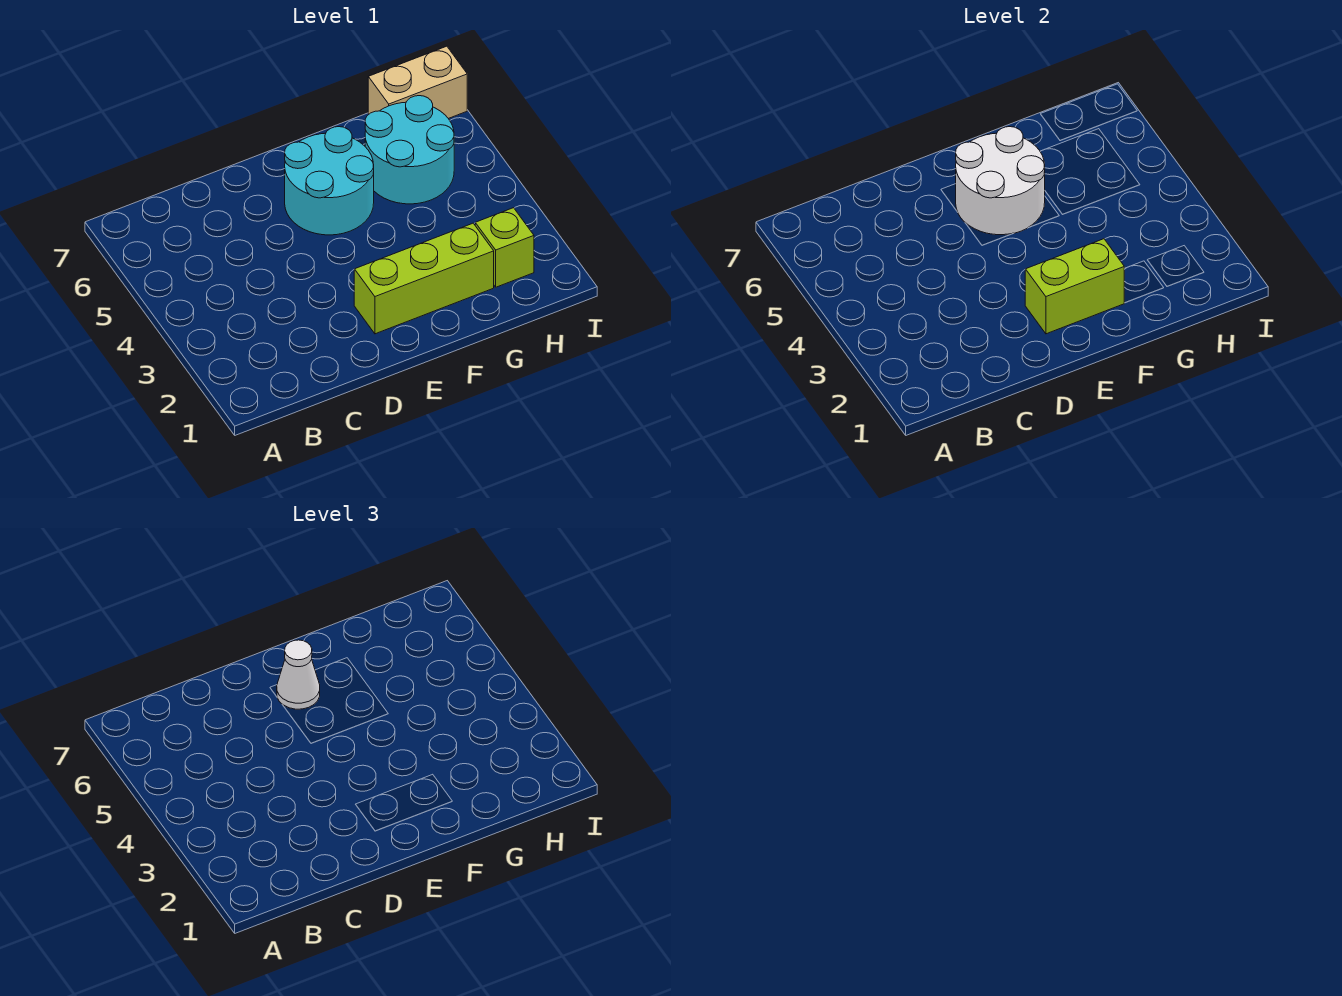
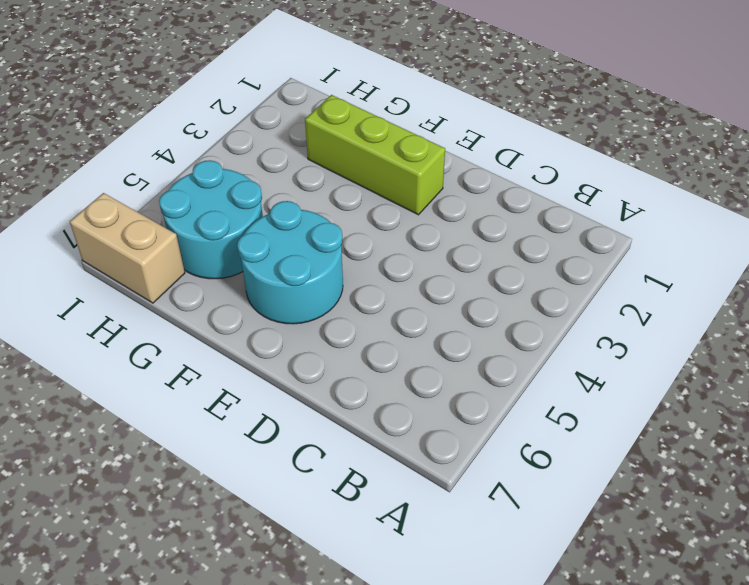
none -> lime 1x1 brick [475,208,534,287]
none -> lime 1x2 brick [1025,239,1124,334]

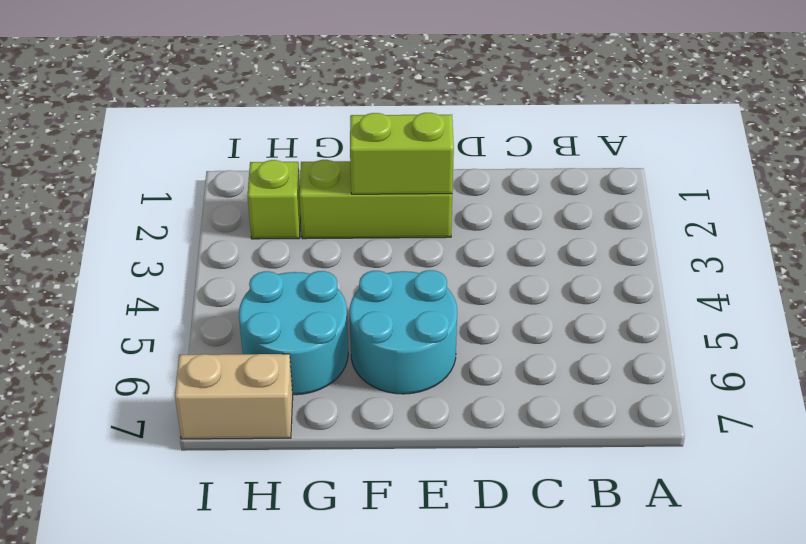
none -> white 2x2 round brick [956,127,1045,235]
none -> white 1x1 cone [277,640,320,709]

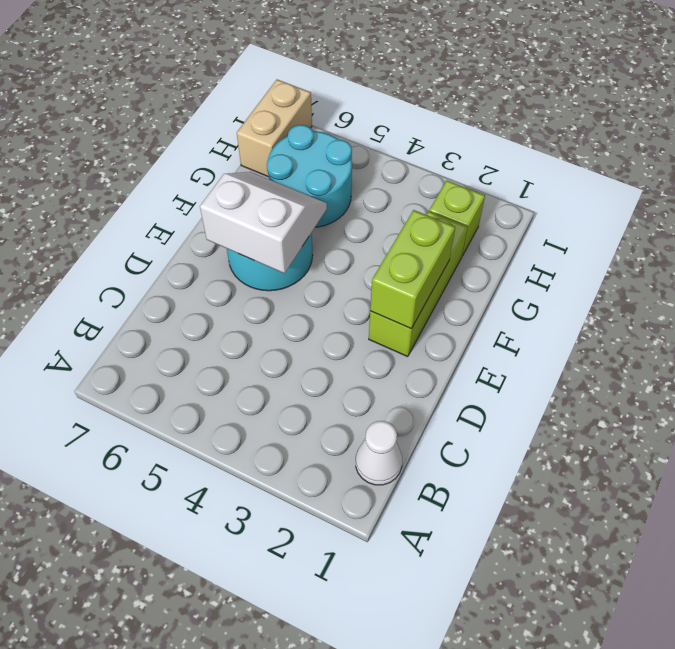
white 1x1 cone [356,421,402,485] -> white 1x1 cone moved to [277,640,320,709]
white 2x2 slope [200,172,327,273] -> white 2x2 round brick [956,127,1045,235]

